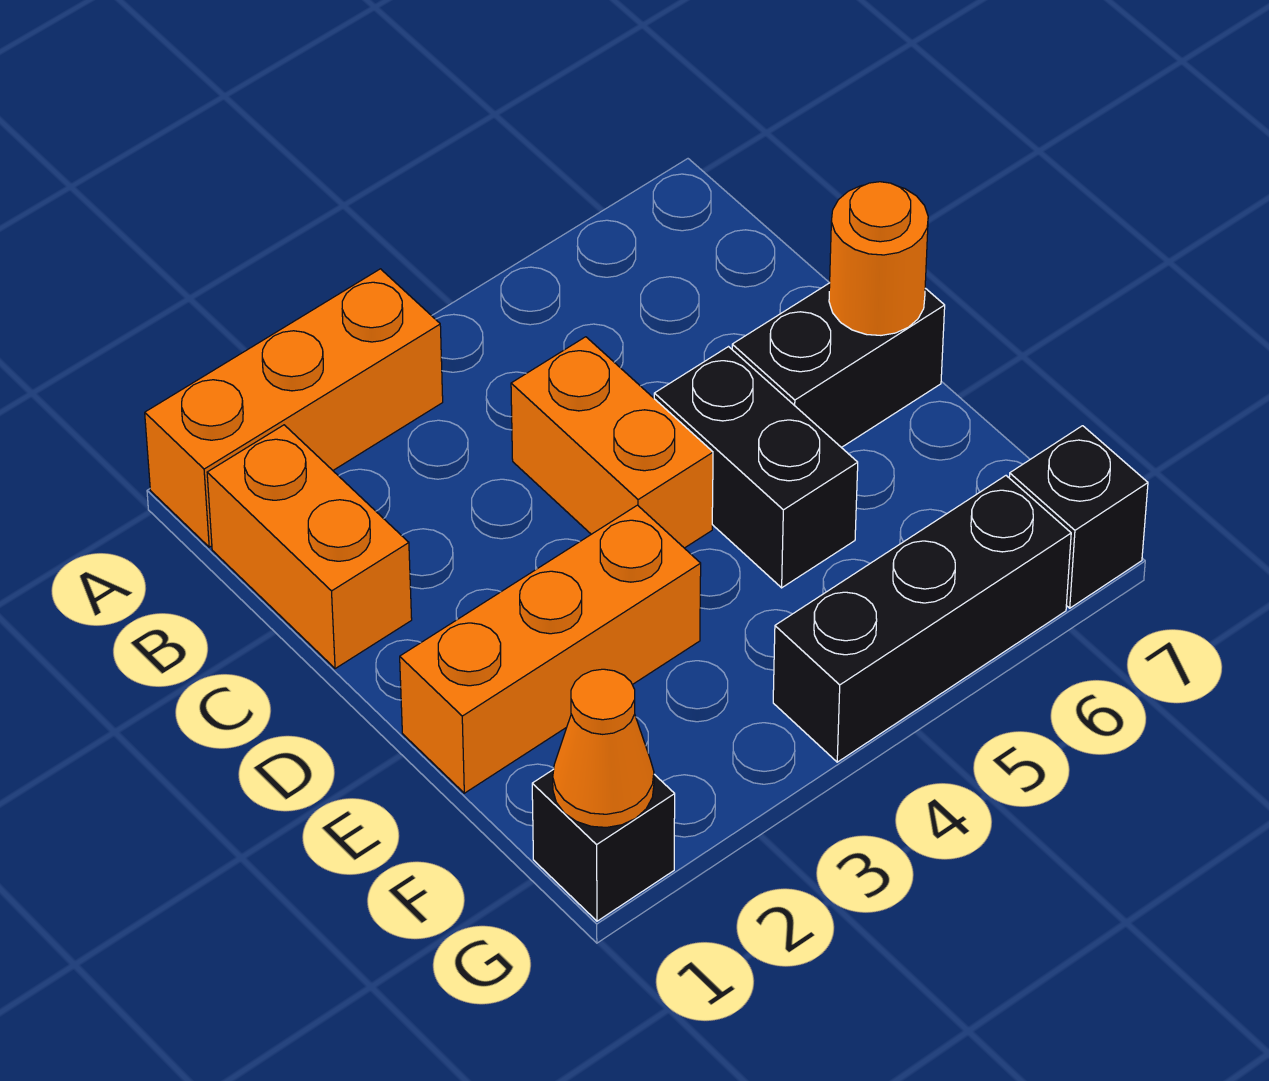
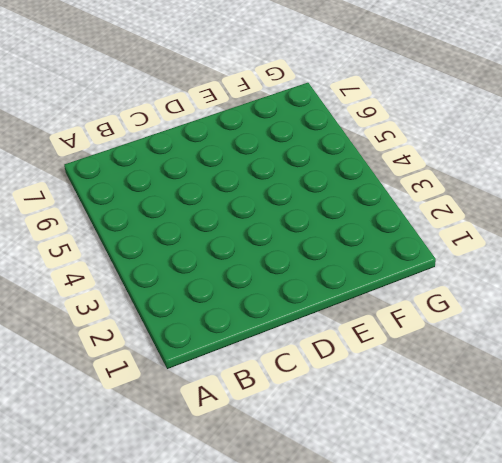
none -> orange 1x3 brick [145,269,443,547]
none -> orange 1x2 brick [207,425,412,669]

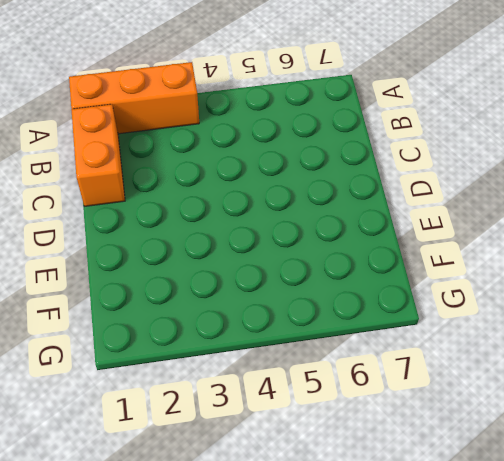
none -> orange 1x2 brick [511,337,713,548]
none -> black 1x2 brick [654,347,858,588]

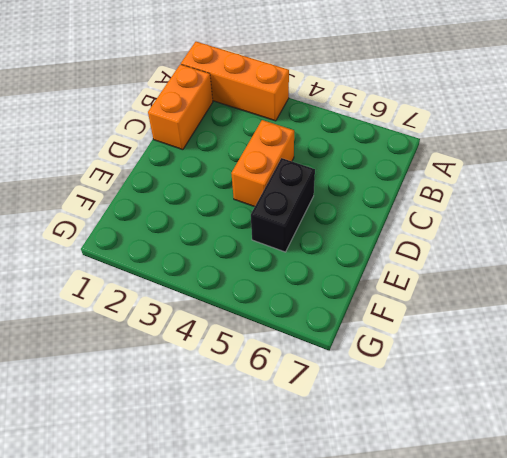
none -> black 1x2 brick [732,283,945,448]
none -> orange 1x3 brick [400,505,701,793]

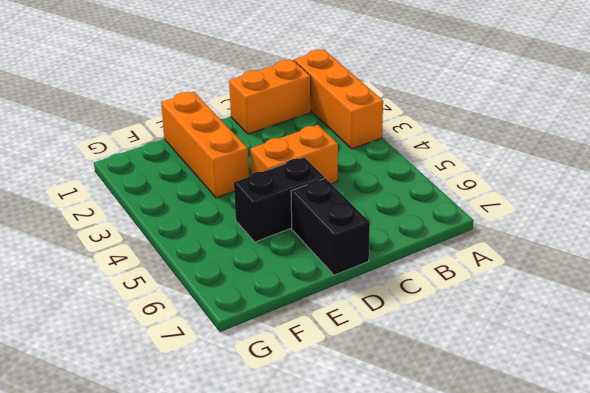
none -> black 1x1 brick [532,769,675,921]
none -> black 1x3 brick [773,476,1071,762]

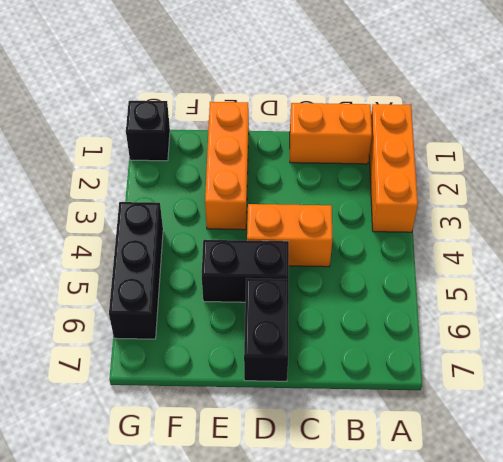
none -> black 1x1 brick [1009,426,1148,608]
none -> orange 1x1 round brick [829,182,928,335]

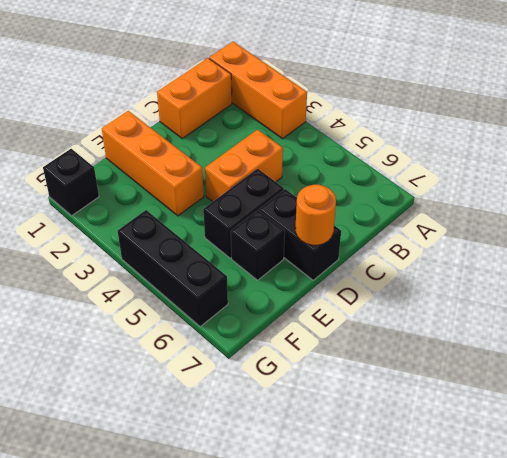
black 1x1 brick [231,210,285,280] -> black 1x1 brick moved to [1009,426,1148,608]
none -> orange 1x1 cone [553,669,654,827]

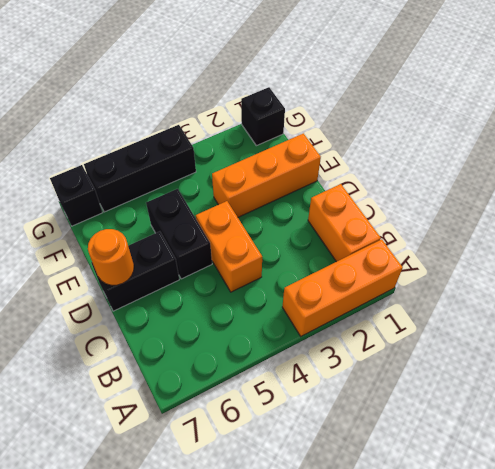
none -> orange 1x1 cone [553,669,654,827]

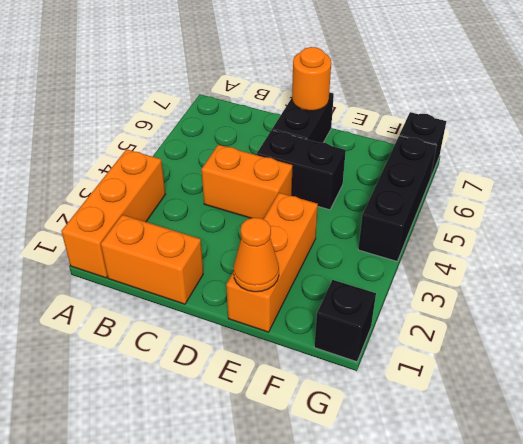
orange 1x1 cone [233,218,279,292] -> orange 1x1 cone moved to [553,669,654,827]

